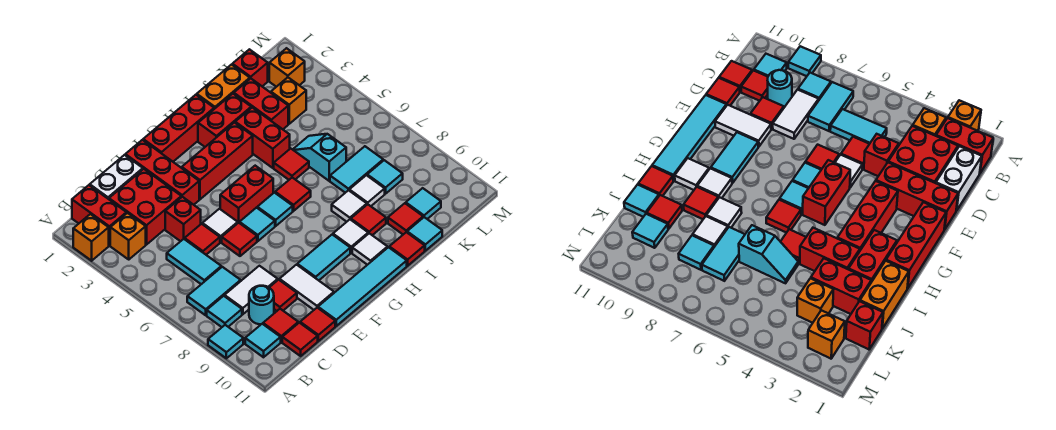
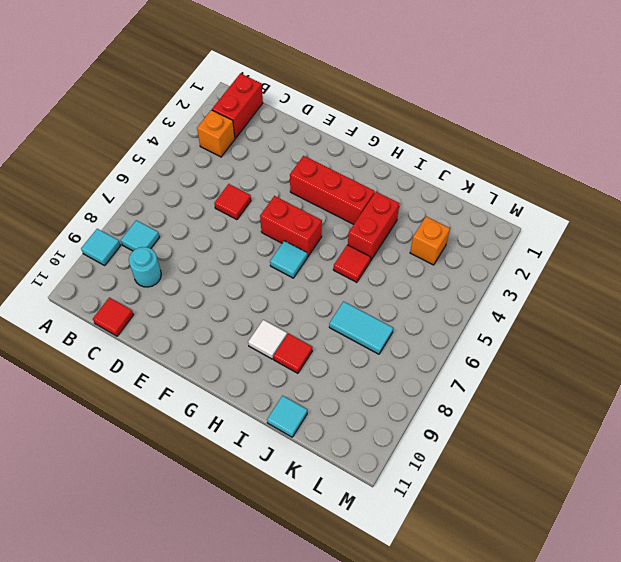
none -> orange 1x1 brick [73,214,109,261]
none -> cyan 1x2 tile [187,267,241,315]
none -> cyan 1x1 tile [245,324,281,357]
none -> white 1x2 brick [90,155,143,199]

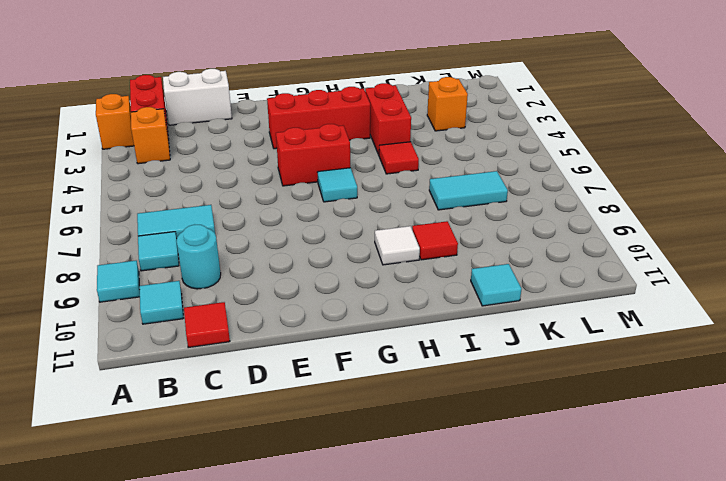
none -> red 2x2 brick [109,169,181,244]
none -> cyan 1x2 tile [167,239,221,284]
none -> white 1x2 tile [225,266,278,314]
none -> red 1x1 tile [263,309,298,342]

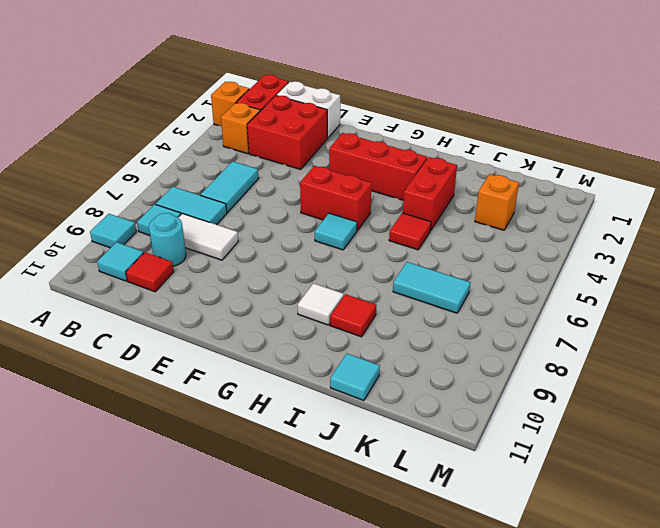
none -> red 1x1 tile [282,323,318,356]
none -> red 1x1 brick [165,197,201,241]
none -> red 1x1 tile [185,224,220,255]
none -> red 1x1 tile [269,280,297,311]

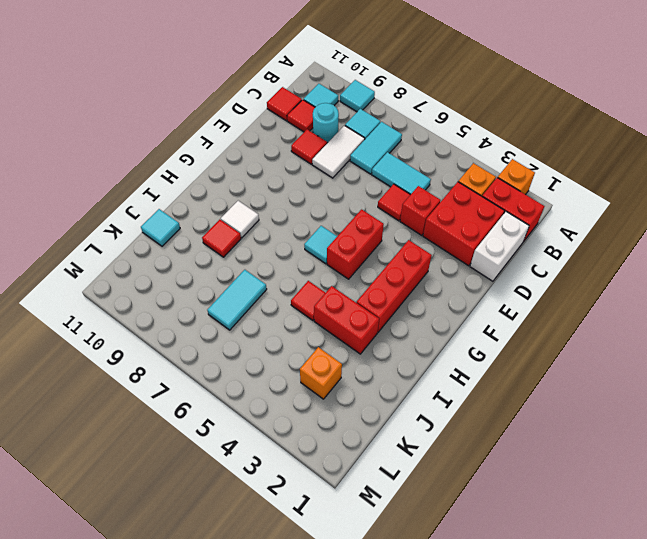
none -> red 1x1 tile [300,308,335,341]
none -> red 1x3 brick [125,140,199,205]
none -> white 1x1 tile [202,209,238,242]
none -> red 1x1 tile [222,223,257,256]

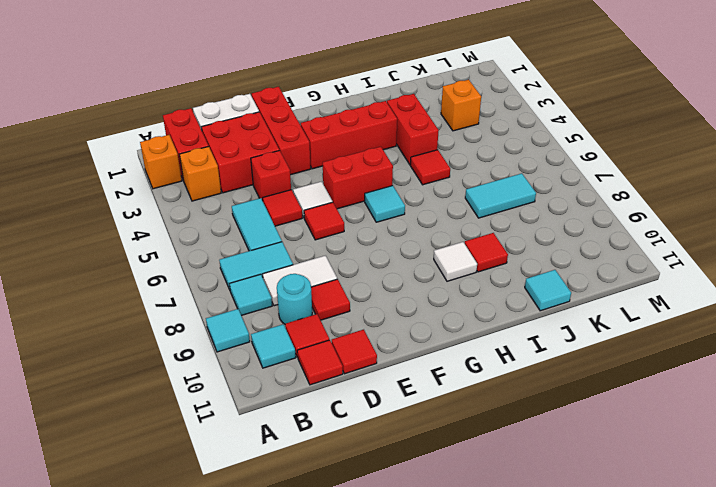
none -> white 1x2 tile [279,265,334,310]
none -> cyan 1x4 tile [318,247,407,326]
none -> red 1x3 brick [143,95,214,162]
none -> cyan 1x1 tile [240,208,275,241]

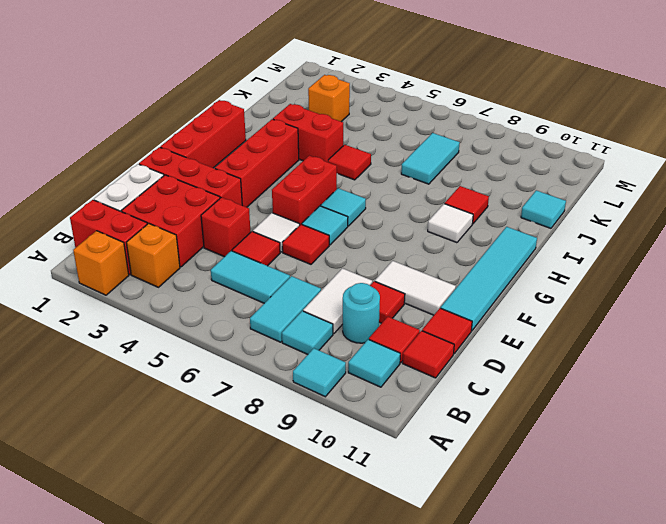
none -> cyan 1x2 tile [297,235,350,280]
none -> red 1x2 brick [198,94,251,147]
none -> red 1x1 tile [275,178,311,211]
none -> white 1x1 tile [352,233,388,265]

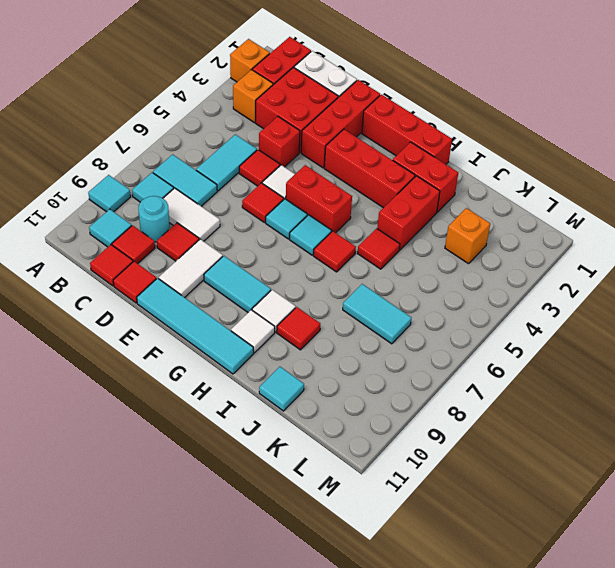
none -> orange 1x2 brick [197,65,250,109]
none -> white 1x1 tile [332,190,367,222]
none -> red 1x1 tile [389,232,425,266]
none -> red 1x2 brick [234,79,288,129]

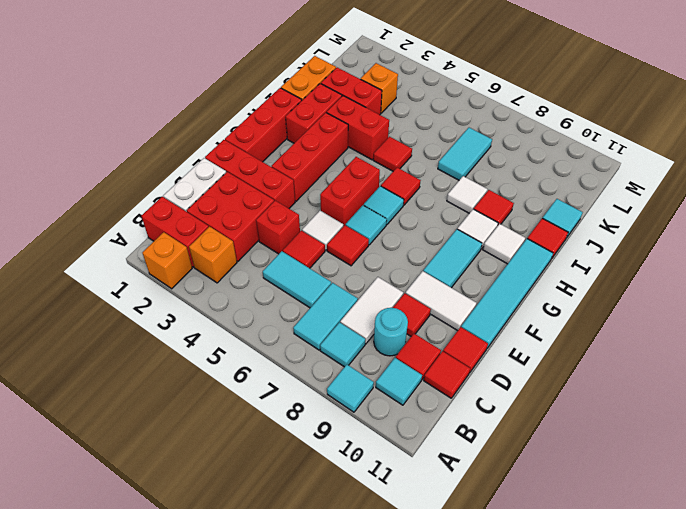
none -> cyan 1x2 slope [293,134,346,181]
none -> white 1x1 tile [349,175,385,206]
none -> red 1x1 tile [388,203,423,234]
none -> red 1x1 brick [232,49,268,86]

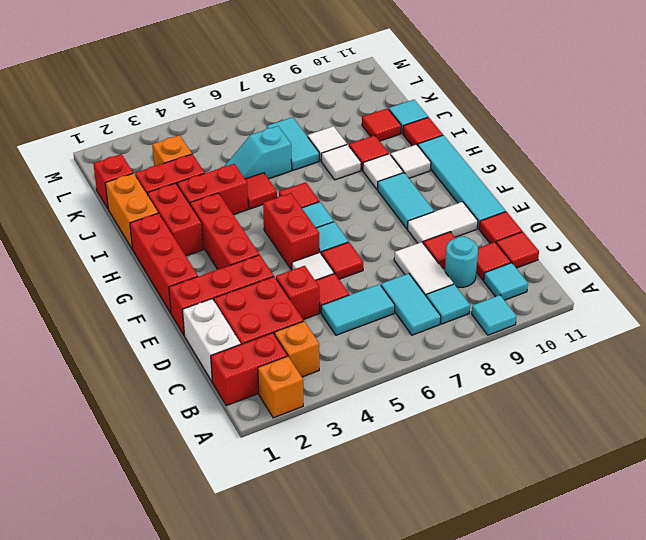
none -> cyan 1x1 tile [367,160,403,194]
none -> cyan 1x1 tile [406,188,441,219]
none -> orange 1x1 brick [269,48,305,87]

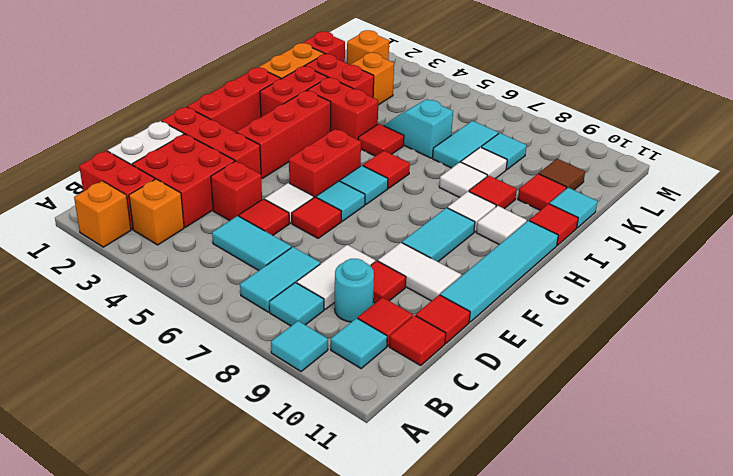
brown 1x1 tile [539,159,585,190] -> cyan 1x1 tile [406,188,441,219]

